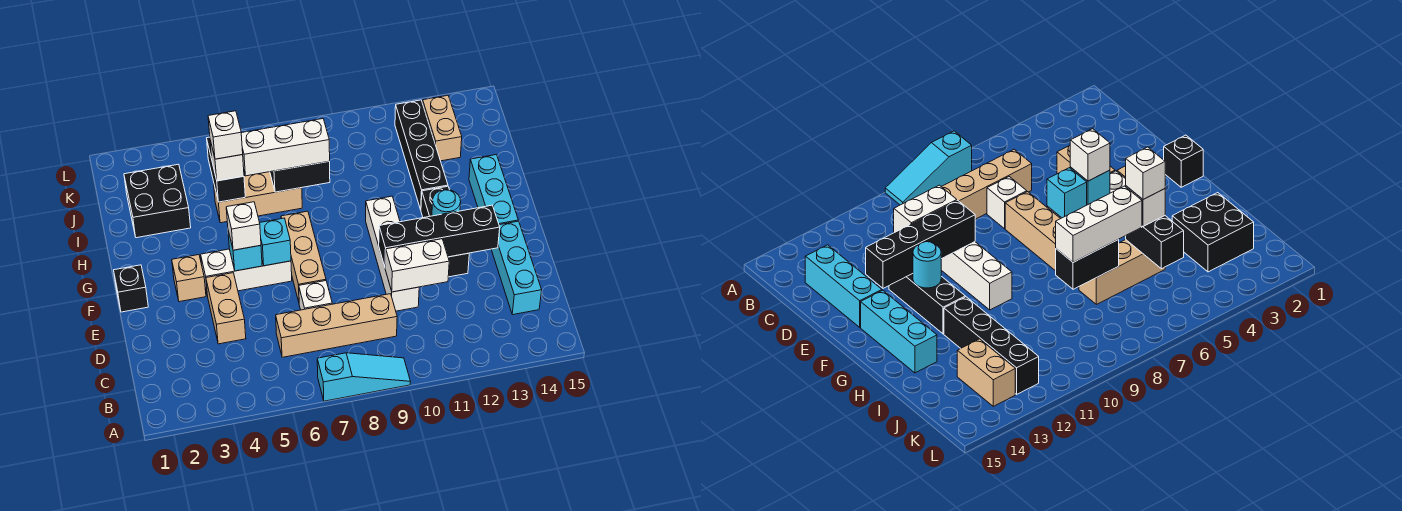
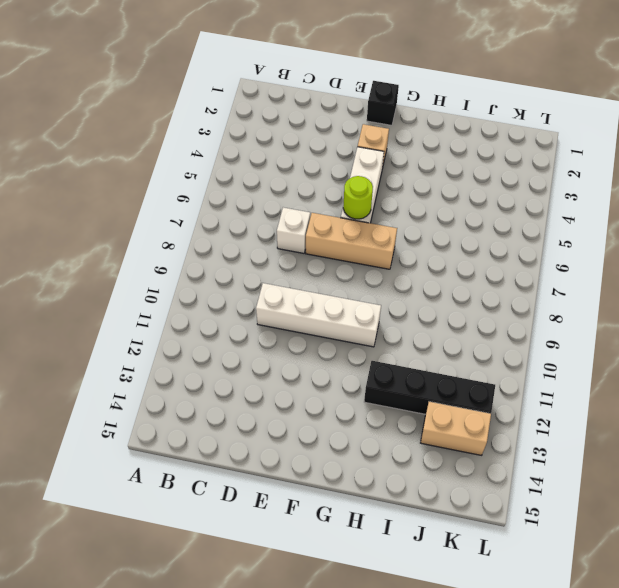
lime 1x1 round brick [343,176,373,219] -> cyan 1x1 brick [260,218,291,266]
none -> cyan 1x3 slope [317,353,410,401]
none -> tan 1x4 brick [276,294,397,357]
none -> cyan 1x3 brick [491,221,542,315]

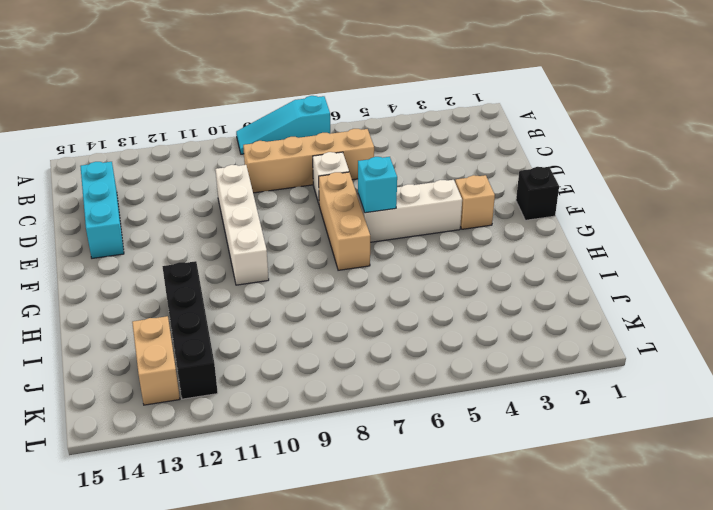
none -> tan 1x2 brick [206,273,246,344]
none -> black 1x3 brick [421,186,469,277]
none -> cyan 1x3 brick [469,155,518,225]

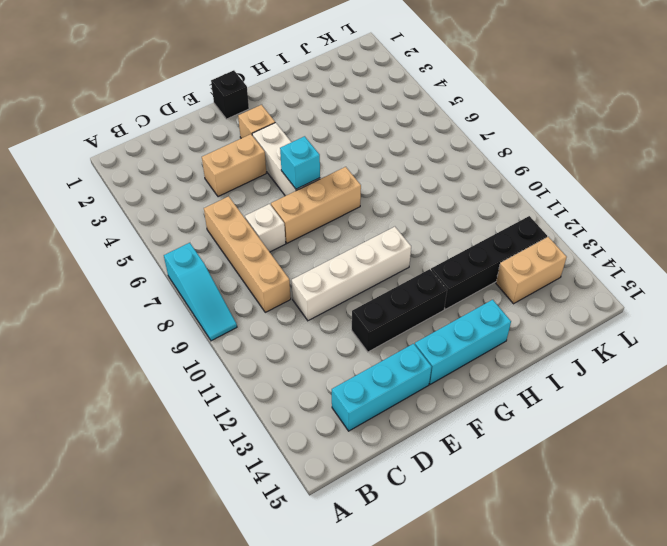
none -> black 2x2 brick [124,164,191,238]
none -> tan 1x3 brick [214,172,302,223]
none -> white 1x2 brick [385,239,449,292]

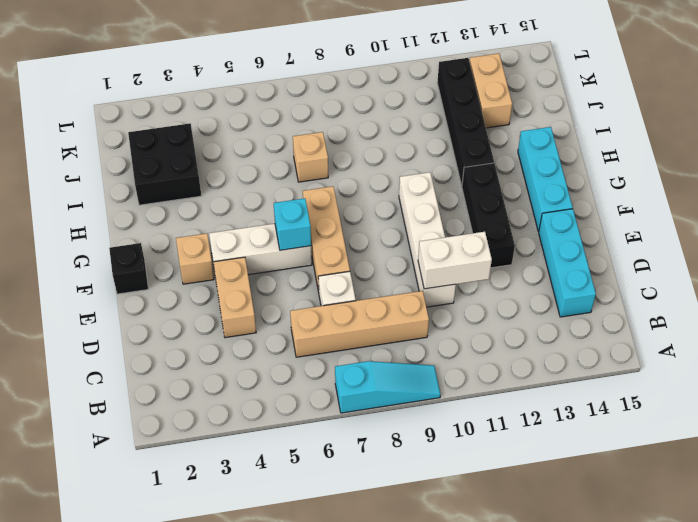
tan 1x1 brick [293,132,328,182] -> tan 1x3 brick [214,172,302,223]
none -> black 1x4 brick [379,205,500,267]
none -> cyan 1x1 brick [228,231,262,271]
none -> cyan 1x1 round brick [432,190,461,216]

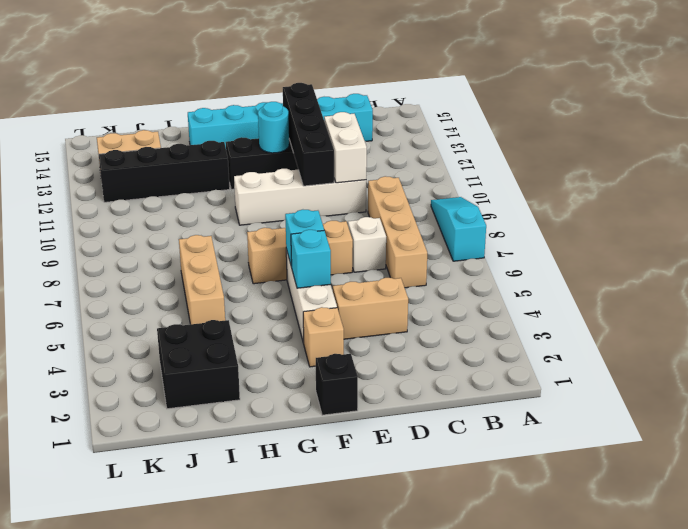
none -> black 1x2 brick [207,137,245,202]
none -> black 1x2 brick [270,161,330,192]
none -> white 1x1 brick [226,202,261,250]

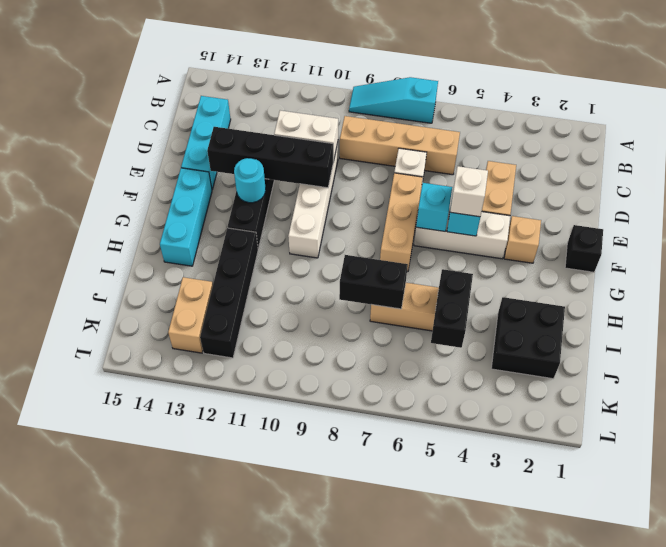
none -> white 1x1 brick [210,140,244,181]
none -> white 1x3 brick [241,119,330,176]
none -> white 1x1 brick [208,111,243,159]

